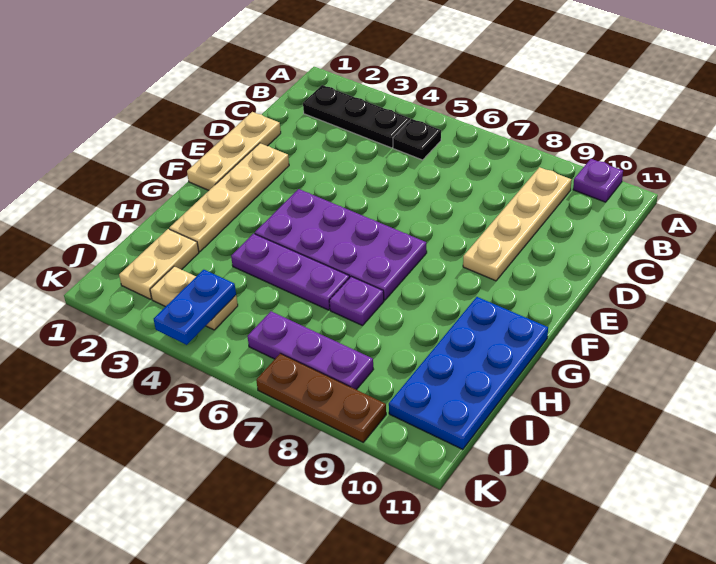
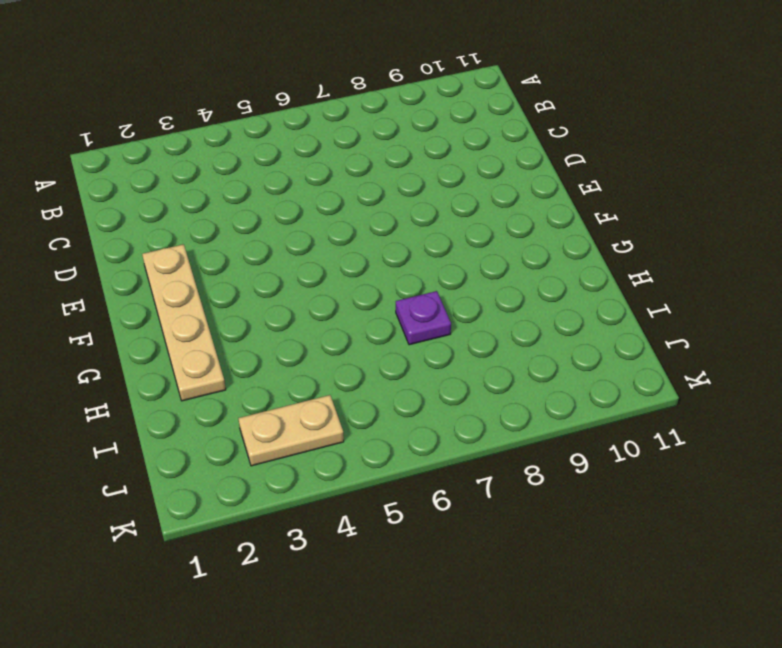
none -> purple 1x1 plate [573,159,623,202]
none -> black 1x3 plate [303,85,410,148]
none -> black 1x1 plate [393,119,441,160]

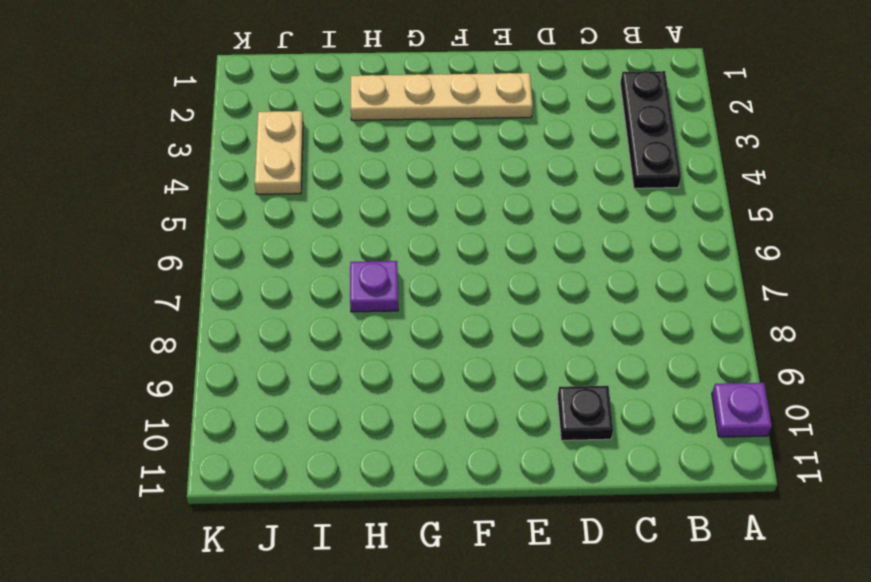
black 1x1 plate [558,386,613,440] -> black 1x1 plate moved to [393,119,441,160]
none -> tan 1x4 plate [463,167,571,281]
none -> tan 1x3 plate [187,112,281,190]
none -> purple 2x4 plate [255,189,427,300]

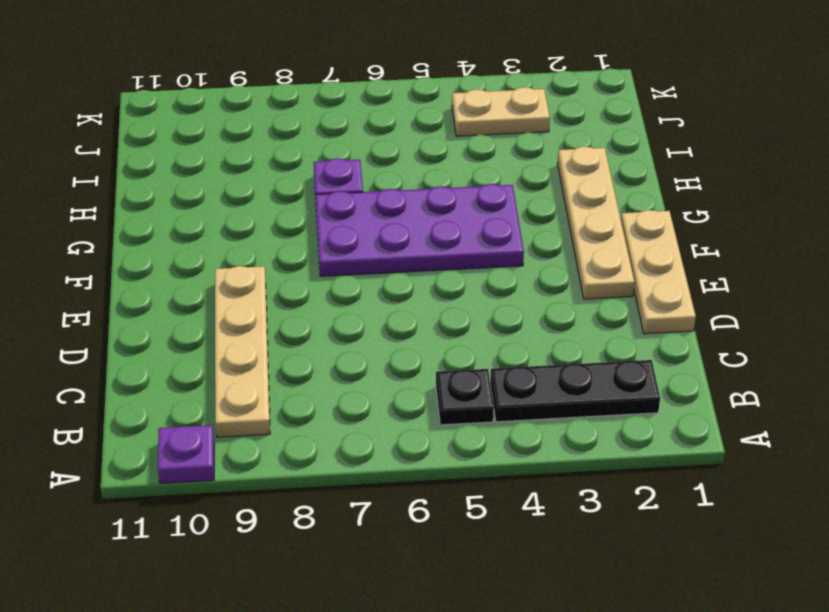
none -> blue 2x4 plate [389,297,548,450]
none -> purple 1x3 plate [231,234,350,310]
none -> tan 1x2 plate [119,229,199,299]

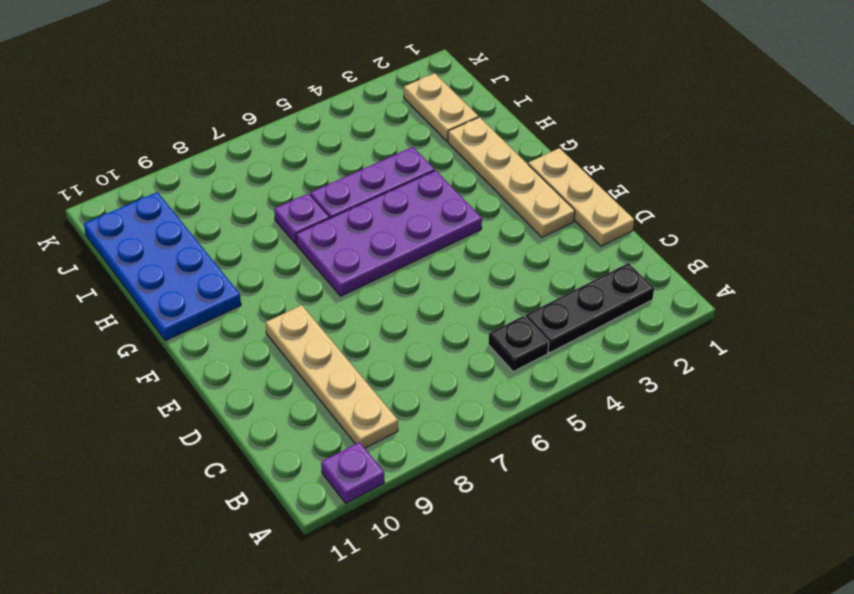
none -> tan 1x2 plate [150,266,238,330]
none -> purple 1x3 plate [247,311,374,390]
none -> brown 1x3 plate [256,353,386,442]

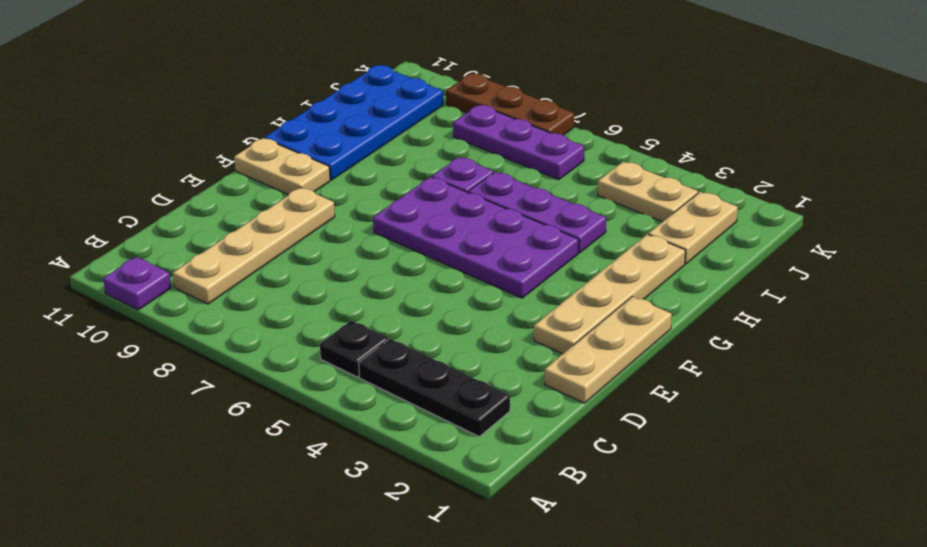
tan 1x2 plate [234,138,330,195] -> none
none -> blue 1x2 plate [154,270,236,345]

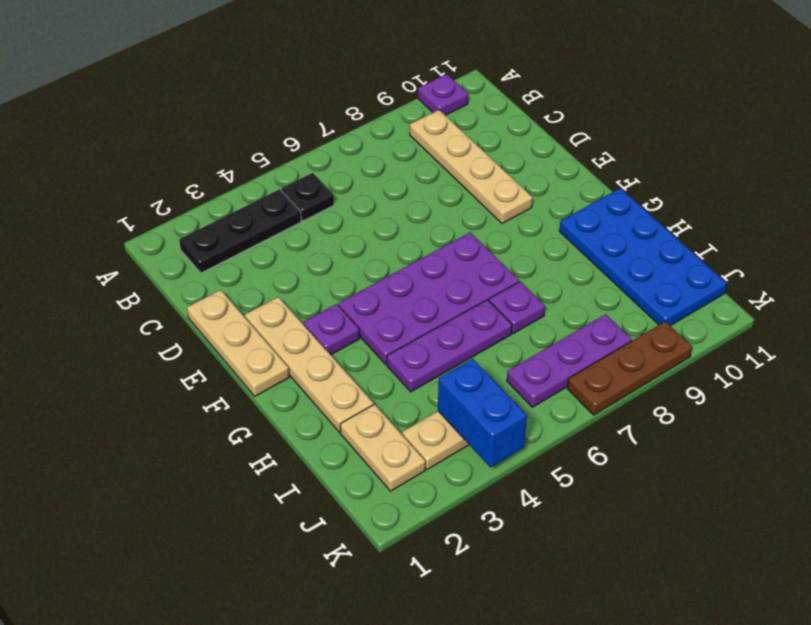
purple 1x1 plate [303,304,360,355] -> none
blue 1x2 brick [438,359,527,467] -> blue 1x2 plate [154,270,236,345]

